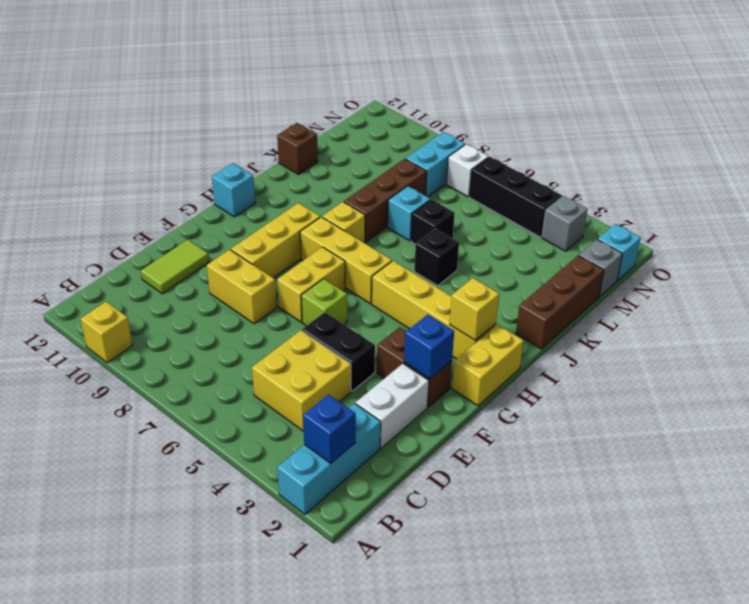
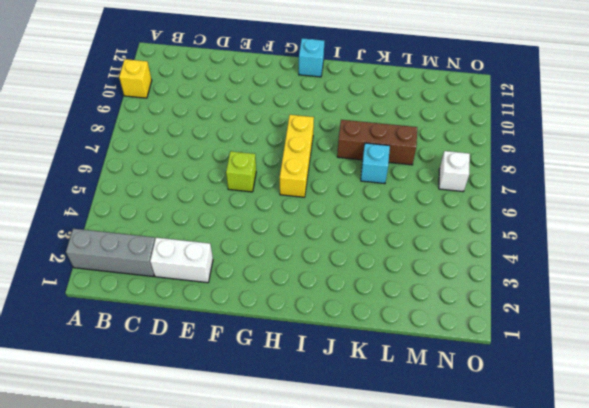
grey 1x3 brick [66,229,155,276] -> cyan 1x3 brick [277,403,381,514]
none -> yellow 2x2 brick [252,330,351,431]
none -> lime 1x2 tile [141,240,209,294]
none -> black 1x2 brick [302,312,375,391]
none -> yellow 1x2 brick [207,250,277,324]

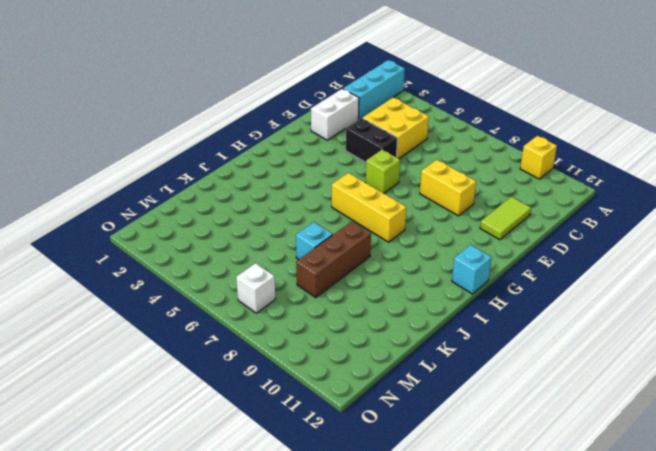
none -> brown 1x2 brick [377,327,452,407]
none -> yellow 1x2 brick [277,247,345,322]
none -> yellow 1x3 brick [231,203,320,278]
none -> yellow 1x2 brick [452,324,524,406]

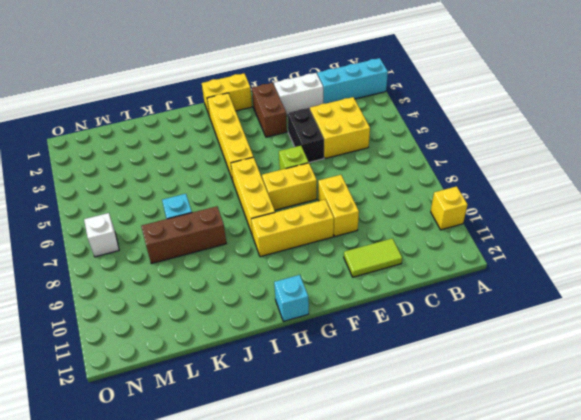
none -> yellow 1x1 brick [322,202,365,243]
none -> brown 1x3 brick [516,256,604,349]
none -> black 1x1 brick [414,229,459,286]
none -> black 1x1 brick [411,199,455,244]

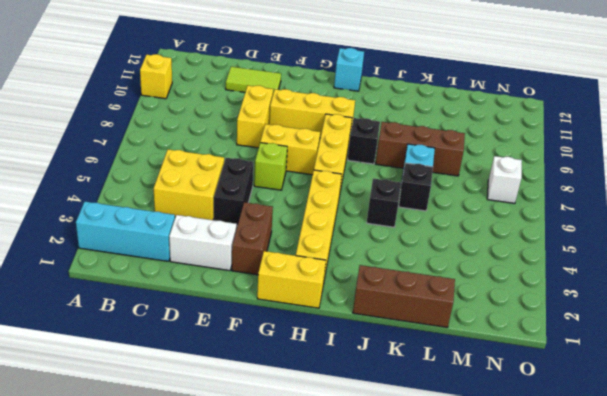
black 1x1 brick [348,118,380,164] -> yellow 1x1 brick [322,202,365,243]
none -> brown 1x1 brick [277,123,318,175]
none -> grey 1x1 brick [579,239,622,297]
none -> cyan 1x2 brick [406,132,465,197]
none -> cyan 1x1 brick [598,224,641,280]

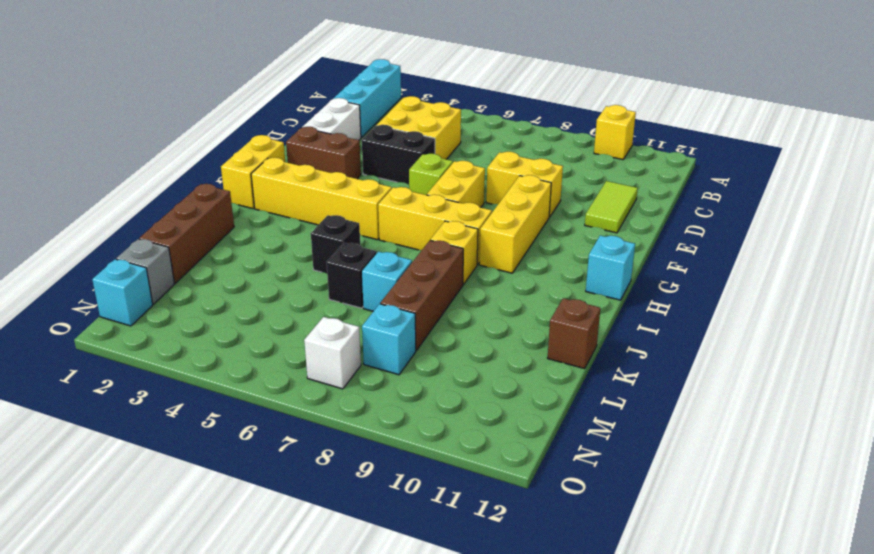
cyan 1x1 brick [362,304,416,375] -> cyan 1x2 brick [406,132,465,197]
none -> grey 1x1 brick [542,196,588,251]
none -> black 1x3 brick [470,157,562,237]
none -> blue 1x1 brick [303,394,356,464]
none -> blue 1x1 brick [404,314,454,379]

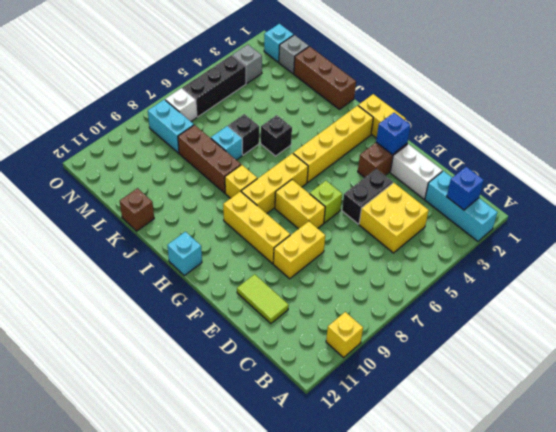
none -> yellow 1x1 brick [450,278,499,340]

